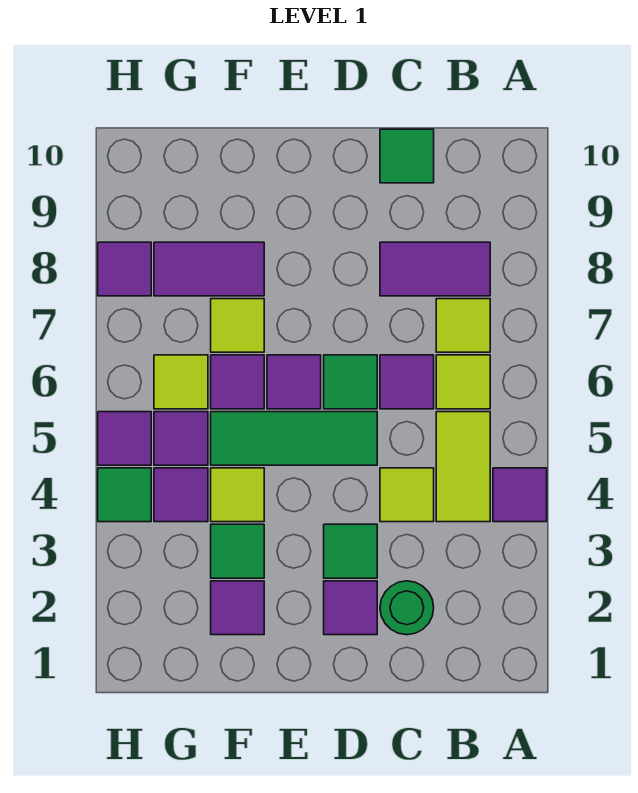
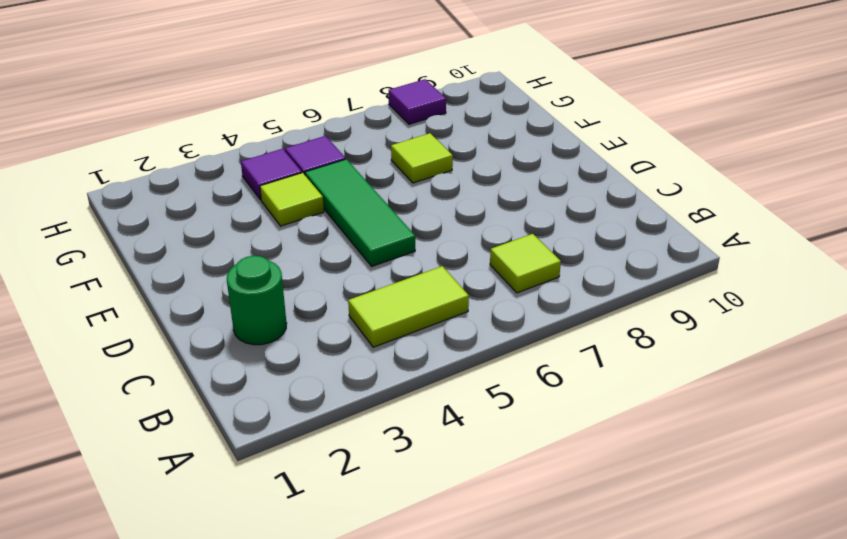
none -> purple 1x1 tile [493,468,547,522]
none -> lime 1x1 tile [436,355,490,409]
none -> purple 1x2 tile [380,242,490,296]

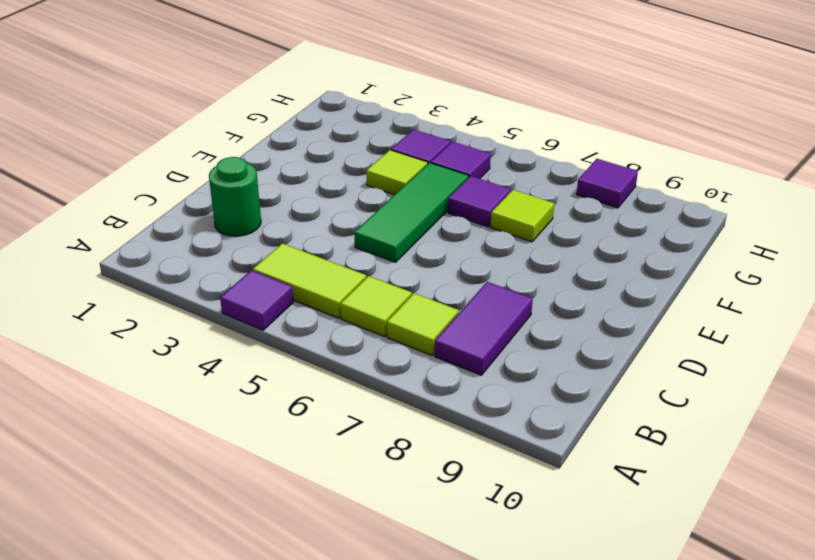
none -> lime 1x1 tile [380,468,434,522]
none -> purple 1x1 tile [380,355,434,409]
none -> green 1x1 tile [380,129,434,183]

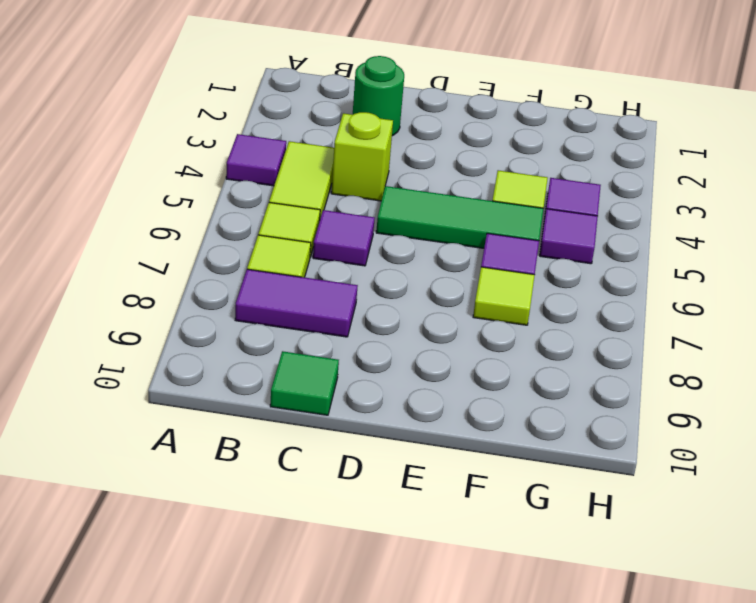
lime 1x1 brick [331,112,393,201] -> lime 1x1 tile [380,468,434,522]
none -> purple 1x1 tile [324,581,377,635]
none -> green 1x1 tile [324,524,377,578]
none -> green 1x1 tile [324,355,377,409]

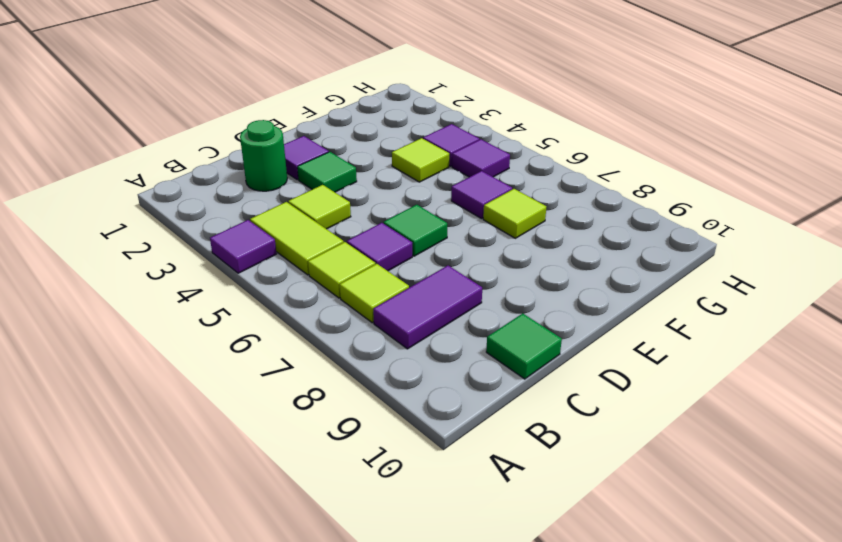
none -> green 1x3 tile [211,412,377,465]
none -> purple 1x1 tile [267,355,321,409]
none -> purple 1x1 tile [211,581,264,635]

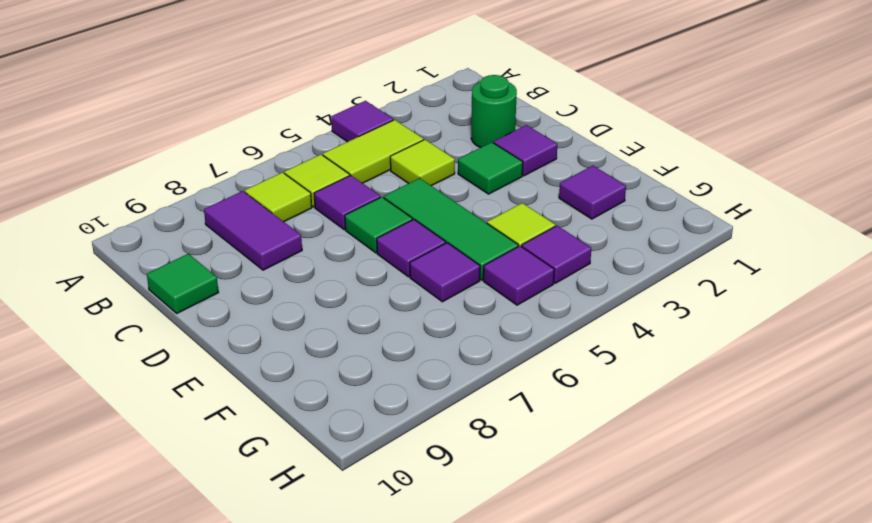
none -> green 1x1 tile [211,524,264,578]
none -> lime 1x1 tile [211,299,264,352]
none -> purple 1x2 tile [154,242,264,296]

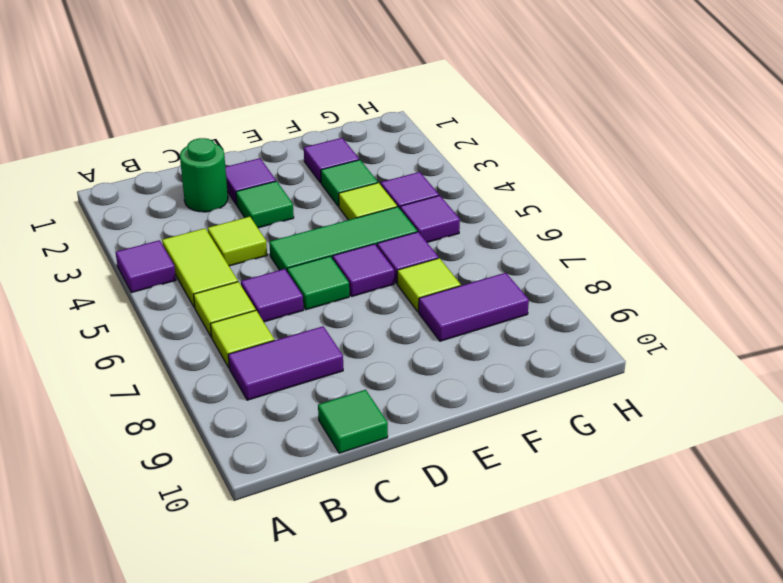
none -> lime 1x1 tile [154,355,208,409]
none -> green 1x1 tile [98,468,151,522]
none -> purple 1x1 tile [98,412,151,465]

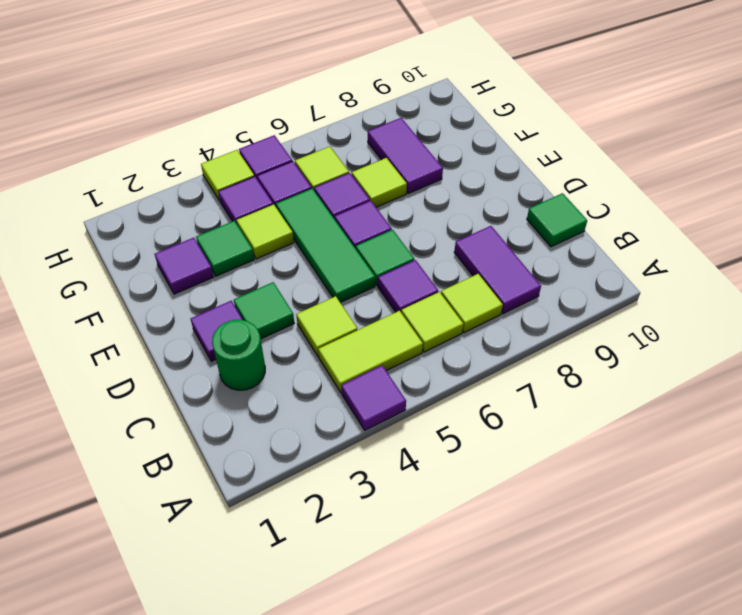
lime 1x1 tile [201,150,255,201] -> green 1x1 tile [98,468,151,522]
none -> purple 1x1 tile [98,242,151,296]

